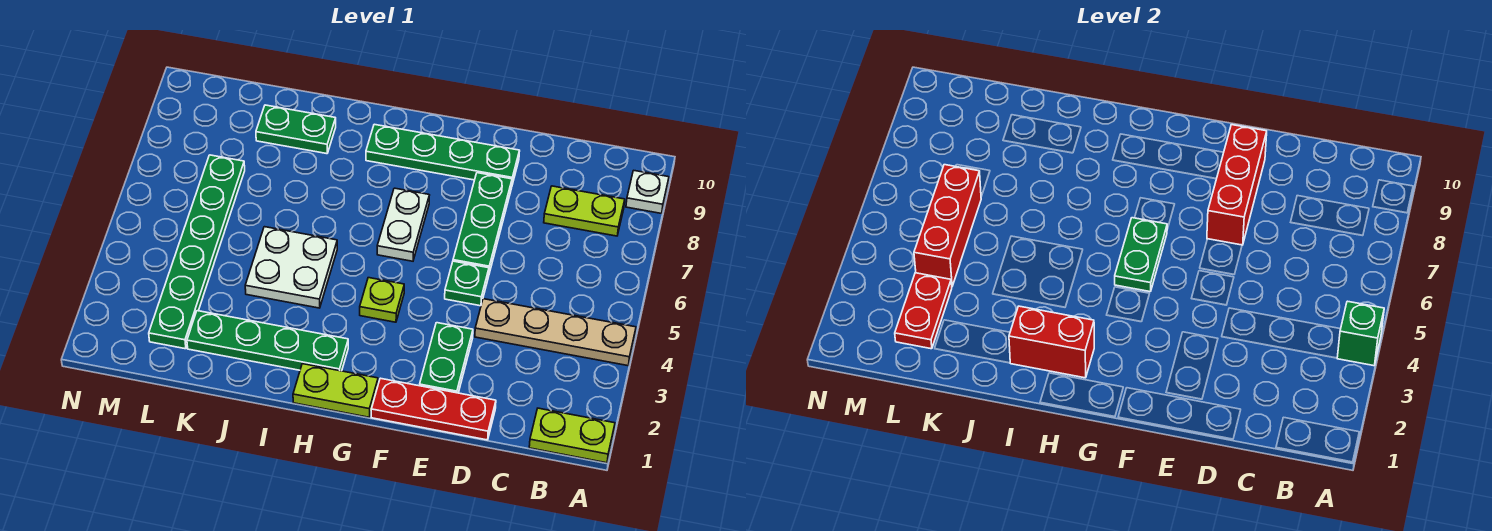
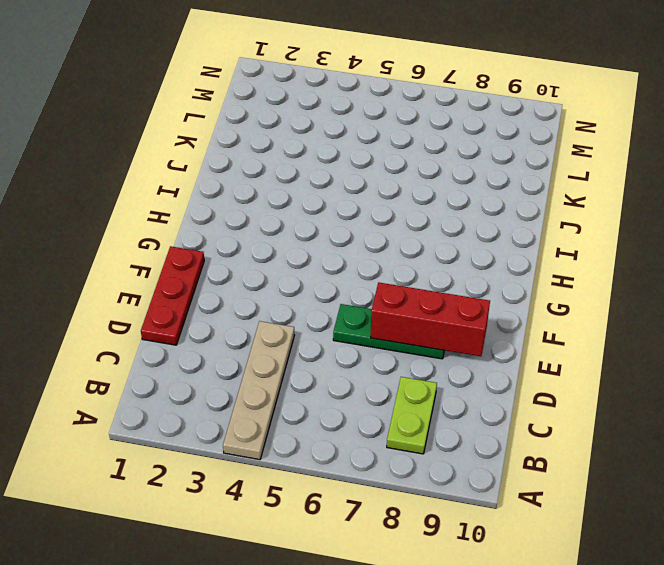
none -> lime 1x2 plate [529,408,615,463]
none -> white 1x1 plate [626,171,669,213]
none -> green 1x2 plate [420,323,473,393]

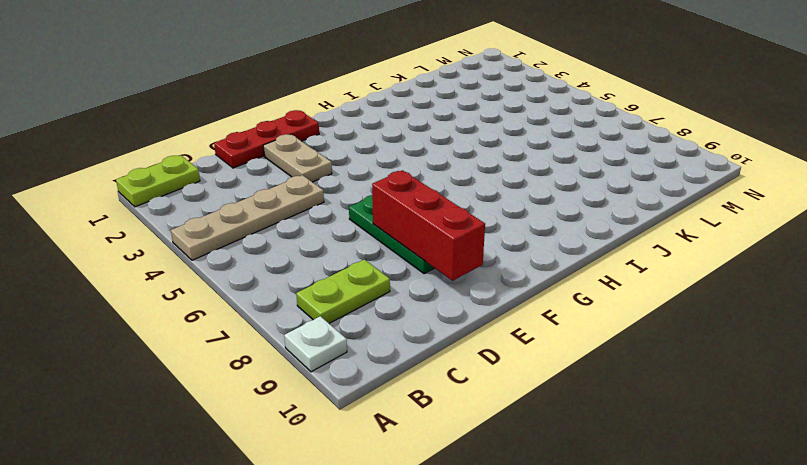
tan 1x2 plate [263,134,332,182] -> green 1x2 plate [420,323,473,393]
none -> green 1x1 plate [445,261,489,306]
none -> green 1x4 plate [366,124,520,185]
none -> lime 1x2 plate [293,364,378,417]

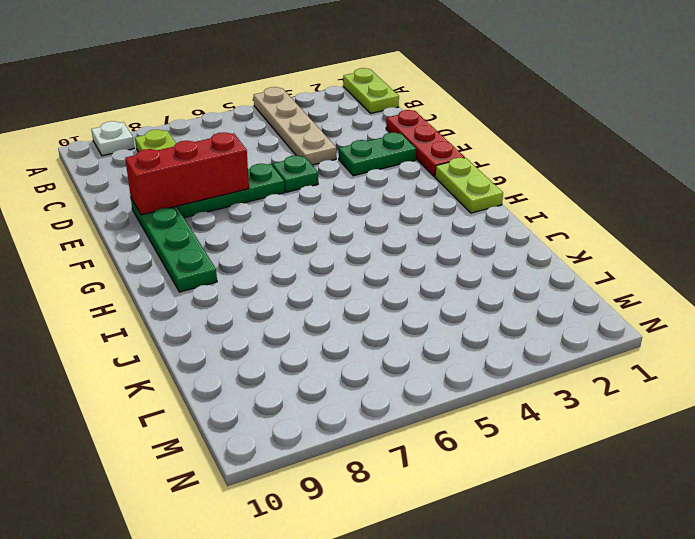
none -> lime 1x1 plate [360,278,404,322]
none -> white 1x2 plate [377,188,429,261]
none -> green 1x4 plate [187,311,348,371]

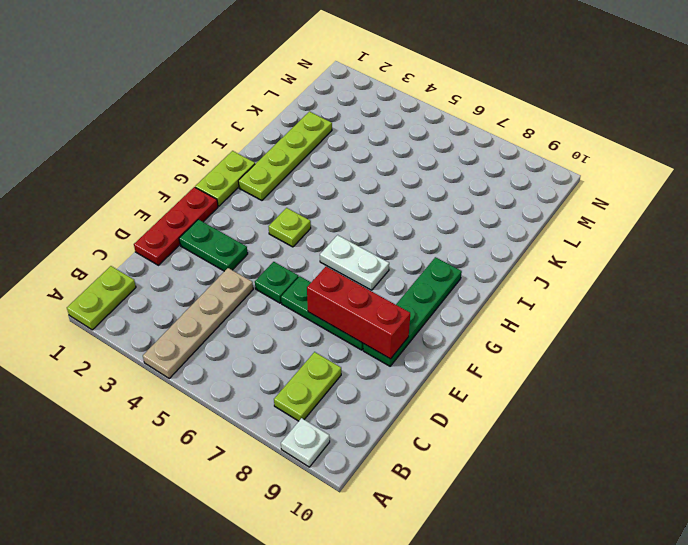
lime 1x4 plate [238,112,332,200] -> green 1x4 plate [187,311,348,371]
none -> white 2x2 plate [245,227,337,308]
none -> green 1x2 plate [256,105,336,154]
none -> green 1x6 plate [149,155,245,349]

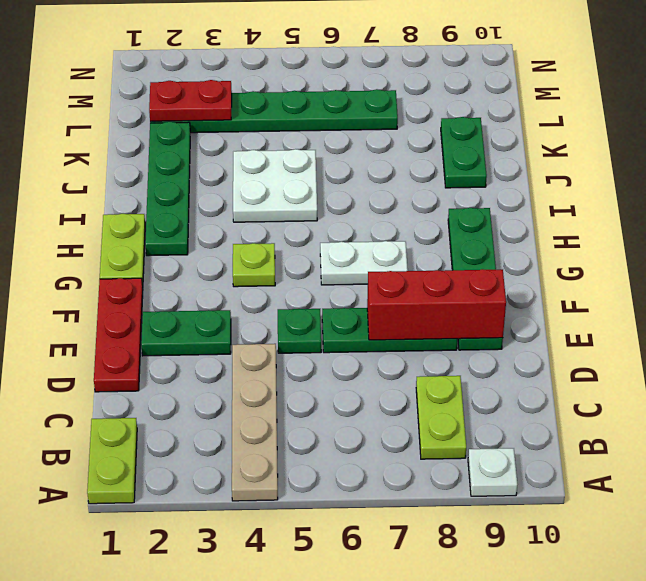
none -> green 1x1 brick [1337,301,1384,366]
none -> green 1x2 plate [1115,218,1167,292]
none -> red 1x2 brick [1009,306,1094,378]

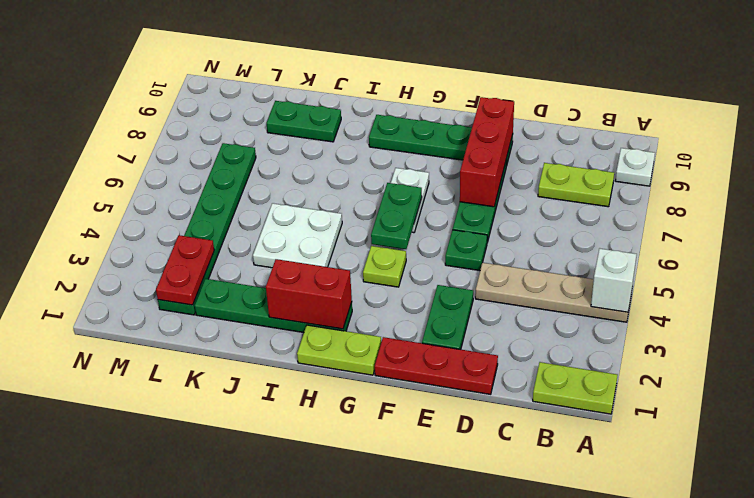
white 1x1 brick [591,249,637,312] -> green 1x1 brick [1337,301,1384,366]
none -> red 1x3 brick [914,165,981,286]

